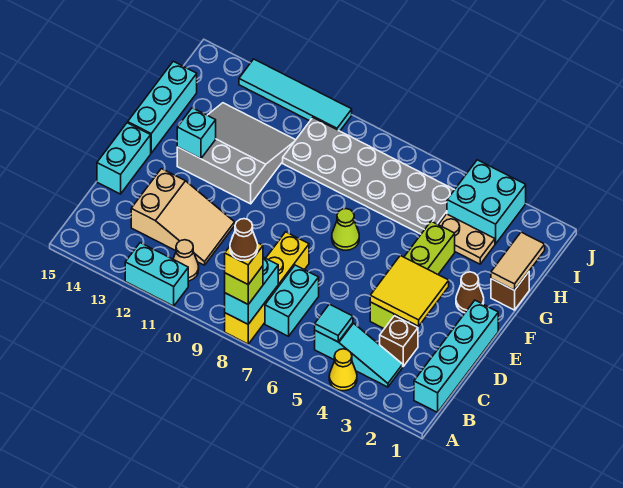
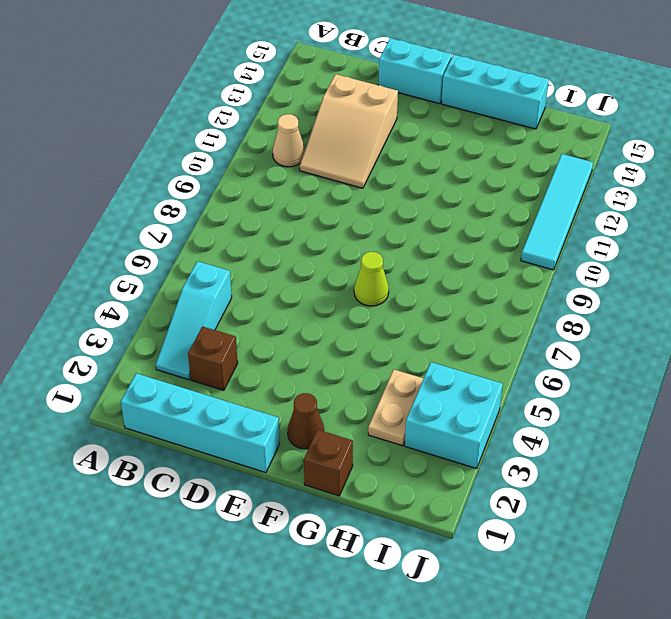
none -> yellow 1x1 cone [329,349,357,391]
none -> yellow 1x4 brick [225,232,309,344]
none -> cyan 1x2 brick [125,243,188,306]

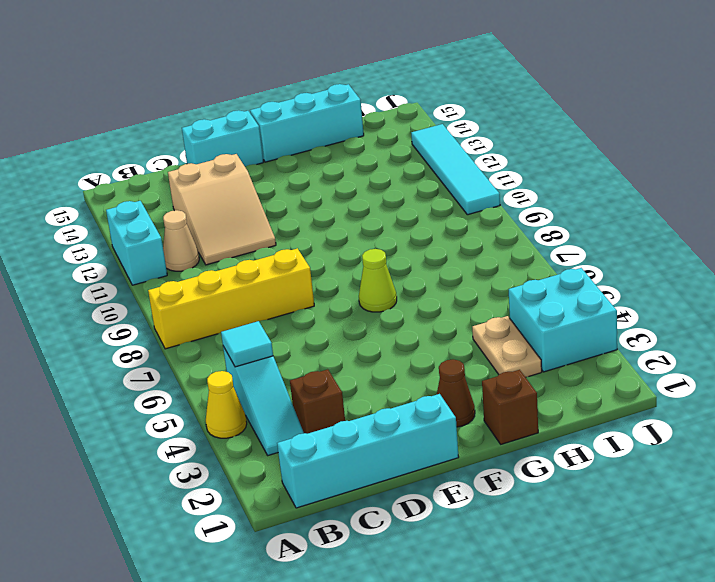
none -> cyan 1x2 brick [265,265,319,336]
none -> lime 1x4 brick [370,221,455,329]
none -> grey 3x3 slope [177,103,295,204]

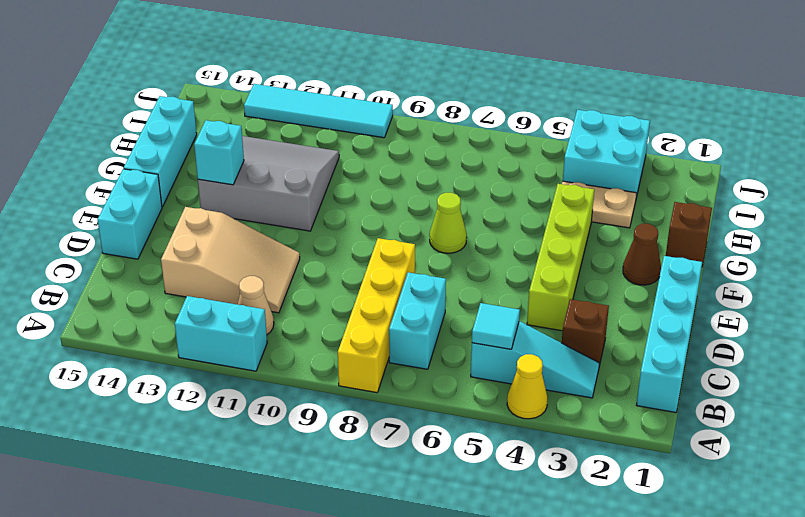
none -> grey 2x6 plate [283,118,454,234]
none -> cyan 1x2 brick [225,257,278,324]
none -> yellow 2x2 tile [370,255,449,326]

